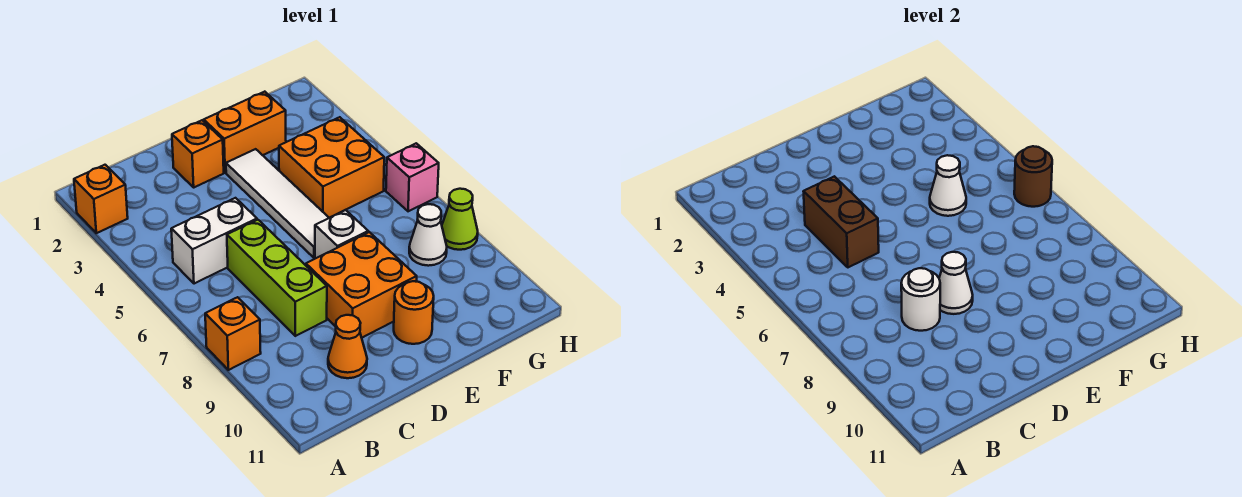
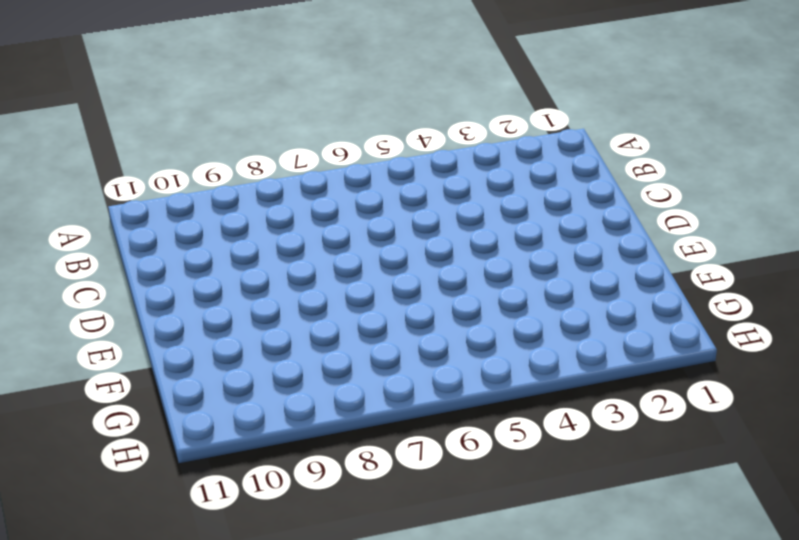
none -> orange 1x1 brick [74,165,128,233]
none -> orange 1x1 brick [205,297,261,370]
none -> white 1x2 brick [171,198,257,284]

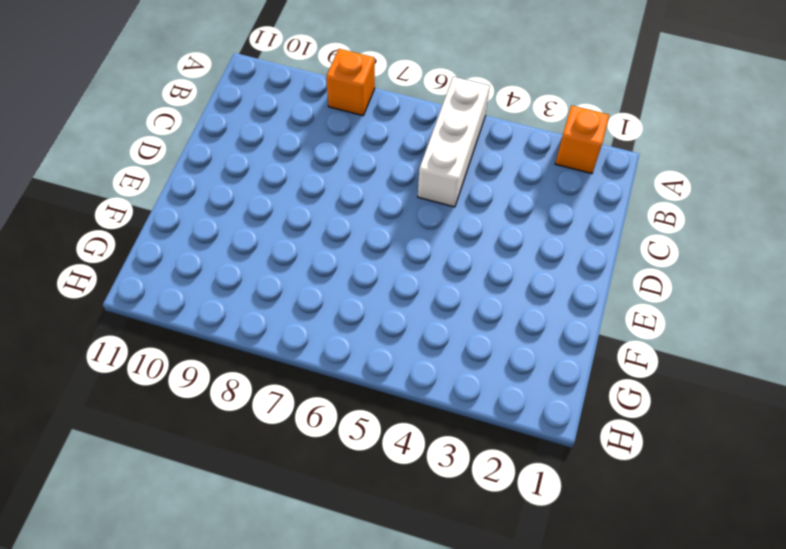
white 1x3 brick [418,77,490,207] -> white 1x2 brick [171,198,257,284]
none -> lime 1x3 brick [227,220,327,336]
none -> orange 1x1 cone [328,315,367,378]
none -> orange 1x1 brick [172,120,224,187]

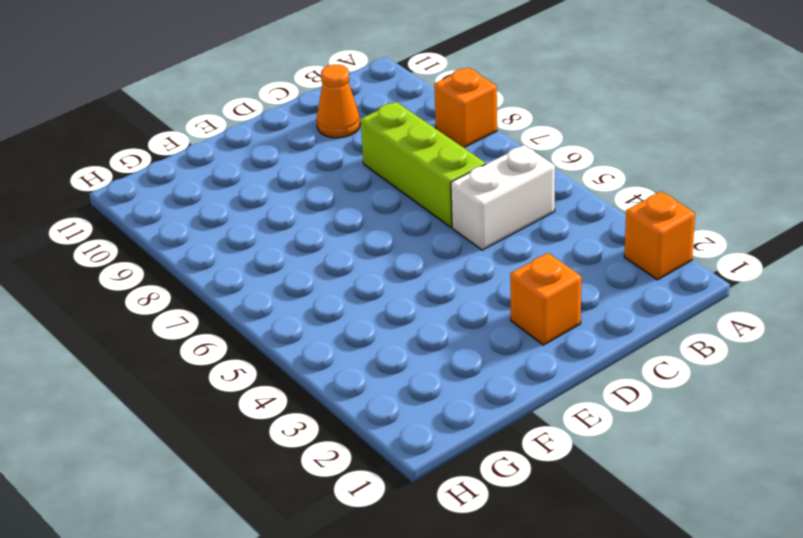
none -> orange 2x2 brick [306,232,417,338]
none -> orange 1x2 brick [204,92,286,173]
none -> white 1x4 tile [226,149,329,258]

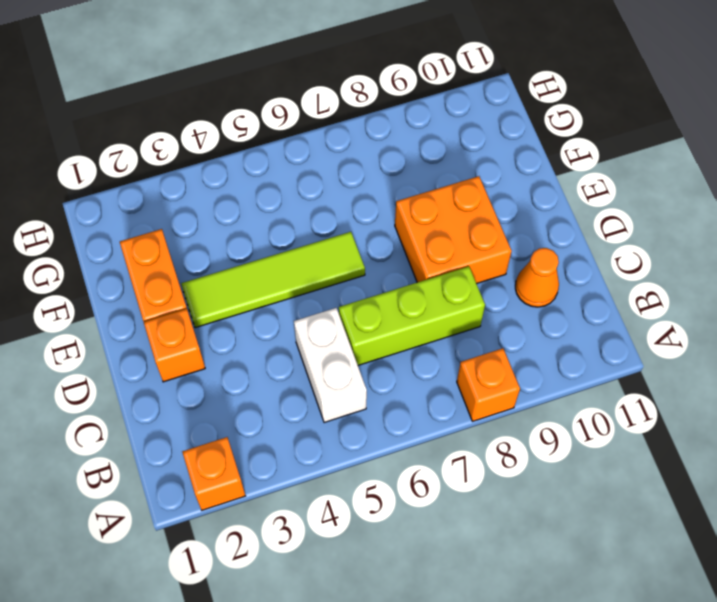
lime 1x4 tile [181,232,365,328] -> white 1x4 tile [226,149,329,258]
none -> white 1x1 brick [315,210,368,259]
none -> orange 1x1 round brick [394,281,434,344]
none -> orange 2x2 brick [279,117,384,218]

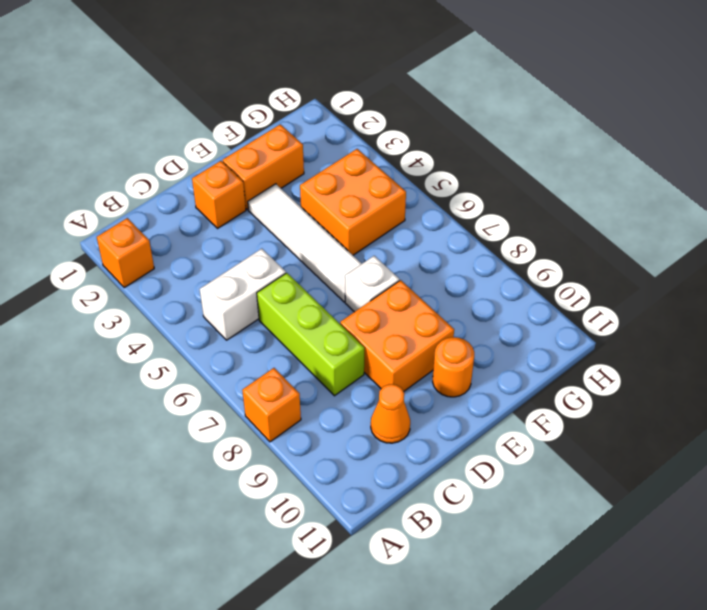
none -> white 1x1 cone [409,204,447,266]
none -> pink 1x1 brick [386,143,439,211]
none -> lime 1x1 cone [442,189,478,250]

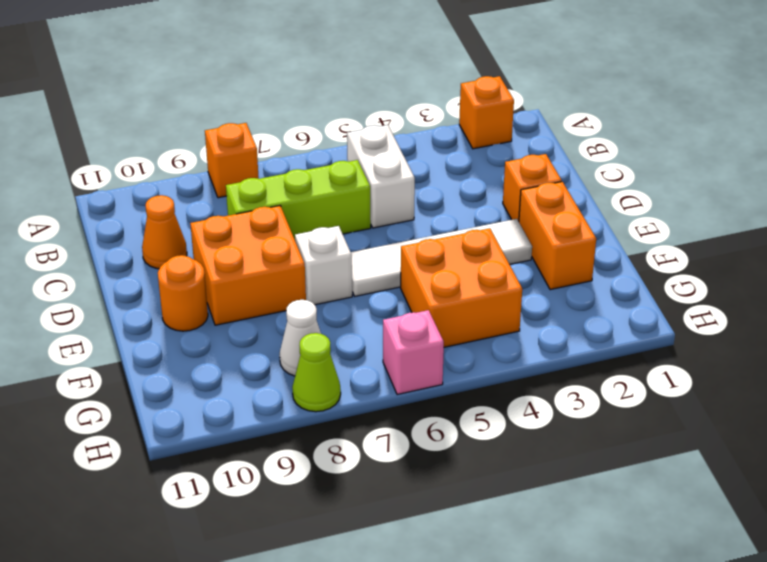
none -> brown 1x2 brick [803,176,879,267]
none -> white 1x1 round brick [901,268,940,331]
none -> white 1x1 cone [939,252,973,314]

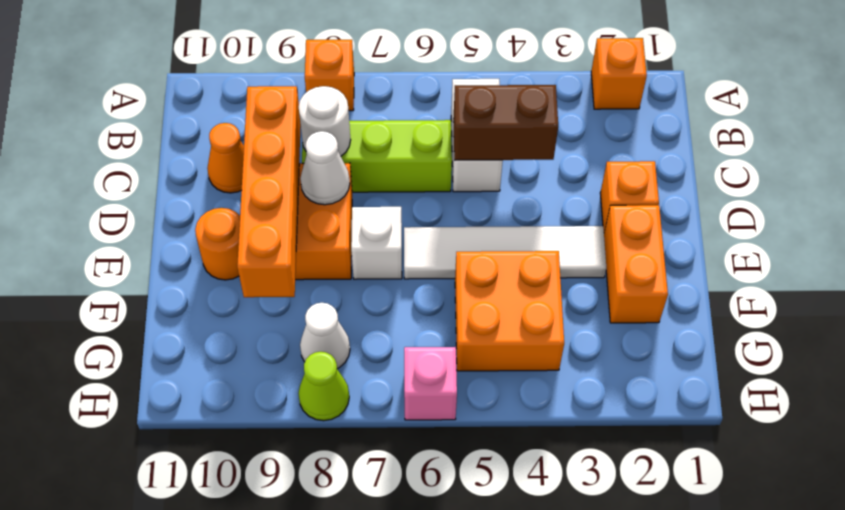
orange 1x4 brick [237,86,301,297] -> none
none -> white 1x1 cone [930,155,966,216]
none -> brown 1x1 round brick [1014,146,1052,207]

